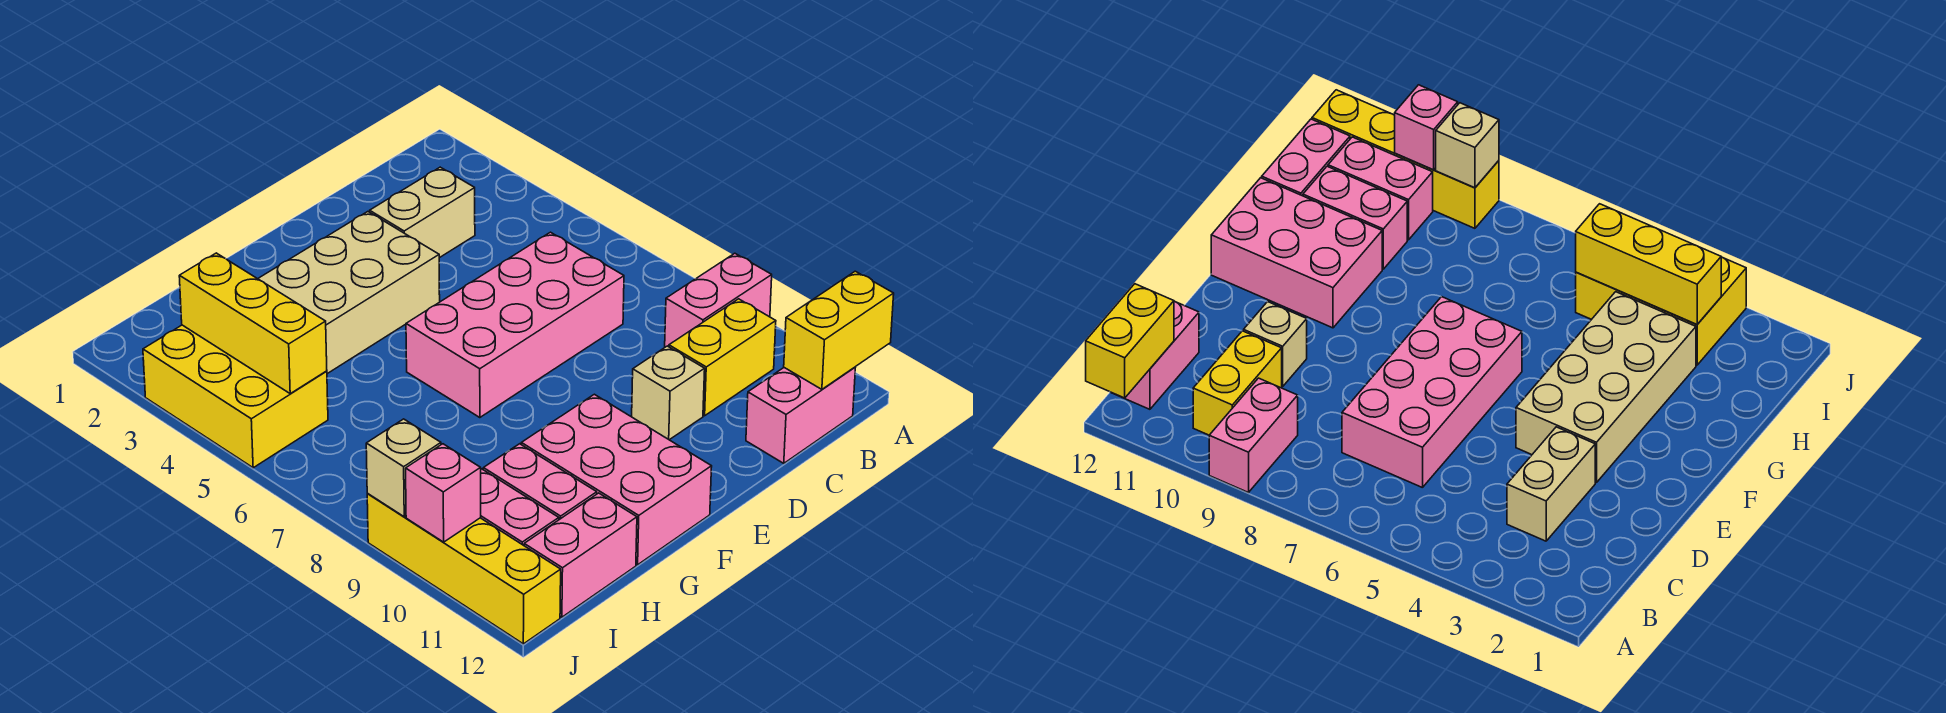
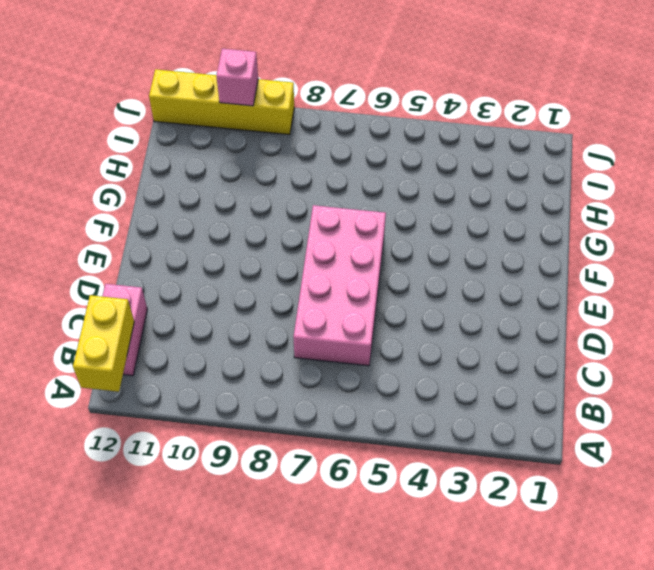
none -> pink 1x2 brick [665,253,772,347]
none -> yellow 1x2 brick [669,299,776,416]
none -> tan 1x2 brick [370,167,475,258]

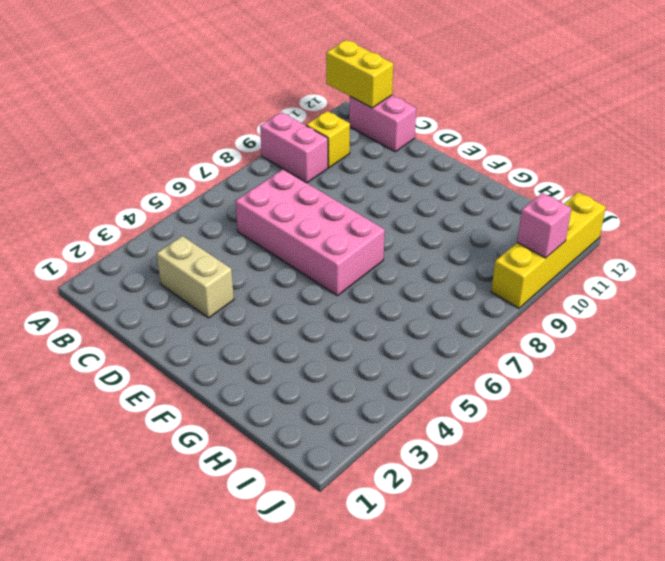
yellow 1x1 brick [306,111,350,168] -> yellow 1x2 brick [669,299,776,416]
none -> tan 1x1 brick [632,346,705,440]
none -> tan 2x4 brick [258,212,440,374]
none -> pink 2x3 brick [521,394,712,565]

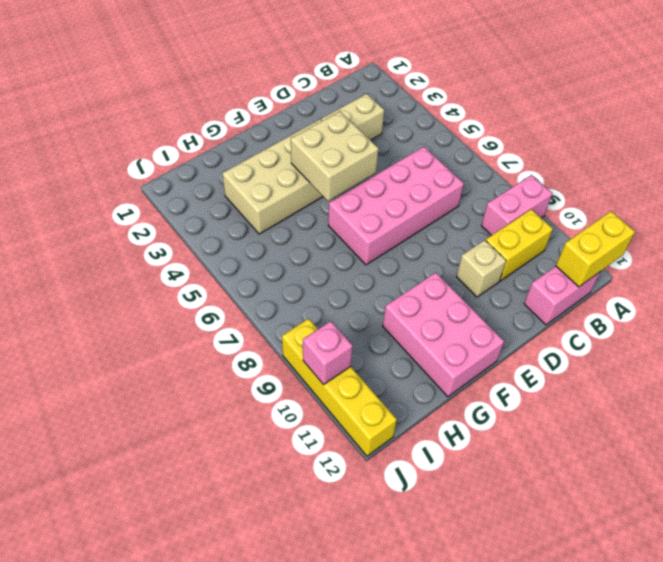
tan 2x2 brick [291,111,379,201] -> none
none -> pink 1x2 brick [483,444,597,520]
none -> pink 1x2 brick [524,493,637,617]
none -> yellow 2x3 brick [143,325,328,468]

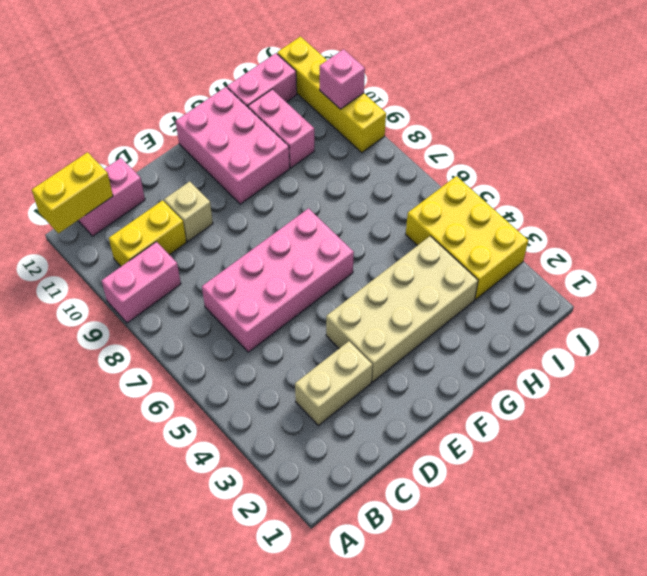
none -> pink 1x2 brick [481,469,559,545]
none -> yellow 1x3 brick [179,253,327,393]
none -> tan 1x1 brick [366,419,441,517]

